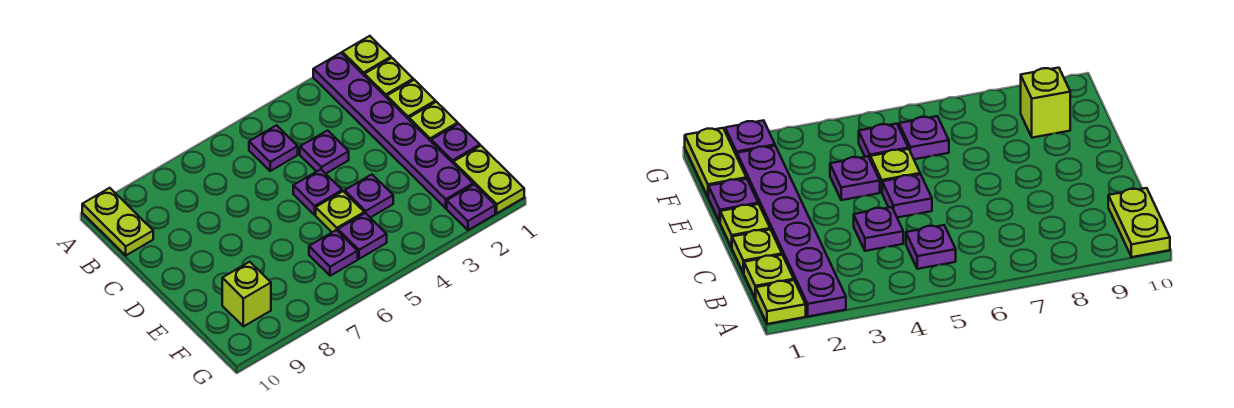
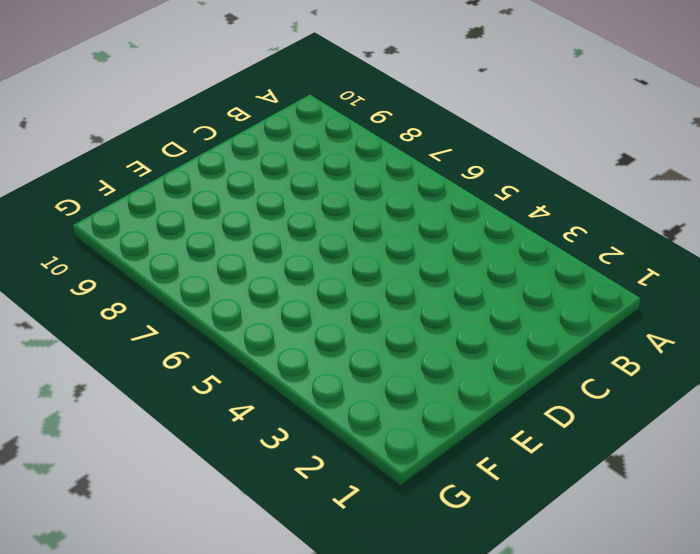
none -> lime 1x1 plate [342,36,391,76]
none -> purple 1x6 plate [313,53,473,208]
none -> lime 1x2 plate [82,188,153,255]

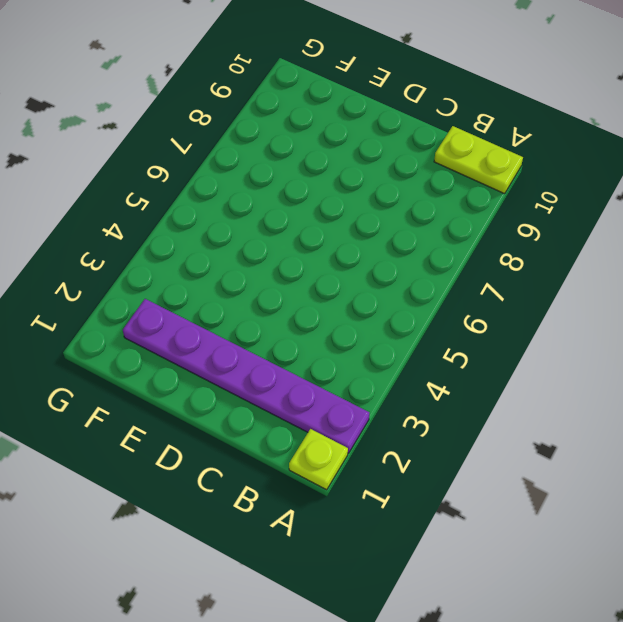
none -> lime 1x1 plate [365,58,413,98]
none -> purple 1x1 plate [249,125,298,171]
none -> lime 1x1 plate [387,80,435,119]

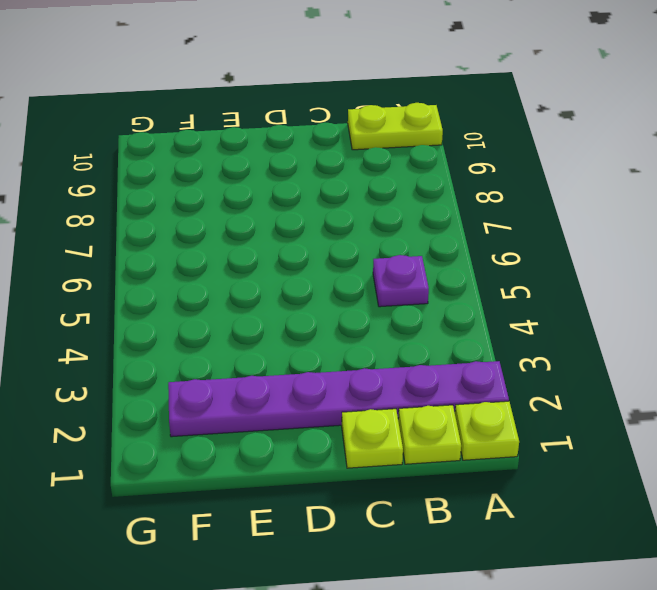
none -> purple 1x1 plate [300,130,349,174]
none -> lime 1x1 plate [409,102,458,141]
none -> purple 1x1 plate [293,169,342,215]

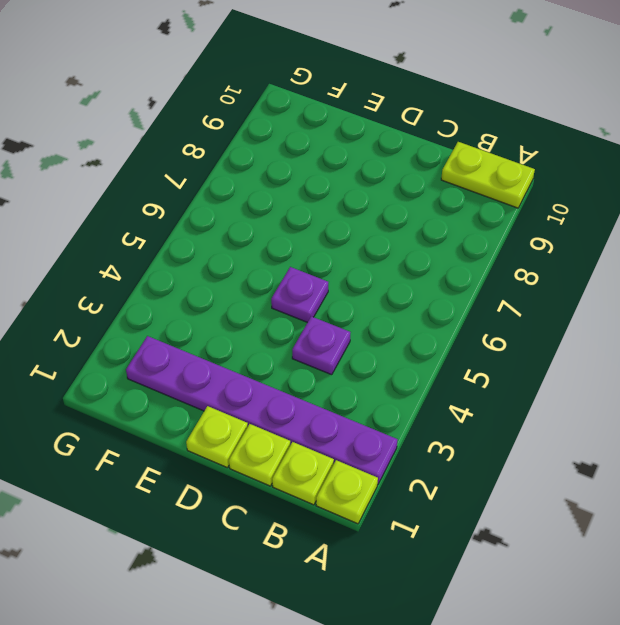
none -> purple 1x1 plate [249,125,298,171]
none -> purple 1x1 plate [431,124,480,163]
none -> purple 1x1 plate [345,174,393,218]

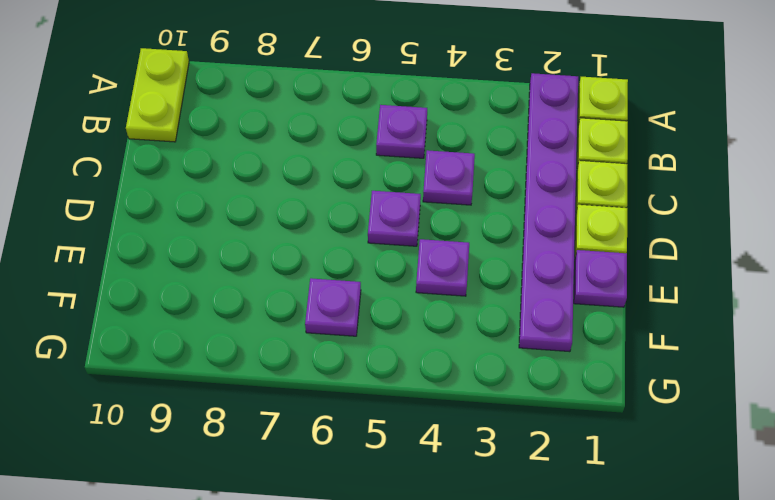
none -> lime 1x1 plate [316,191,364,232]
none -> lime 1x2 plate [453,146,524,213]
none -> purple 1x1 plate [338,213,387,259]

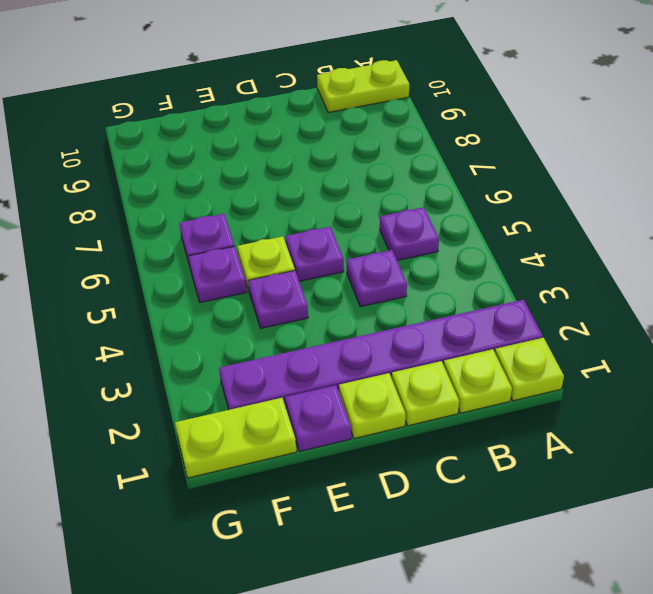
none -> lime 1x1 brick [222,262,271,326]
none -> purple 1x1 plate [447,185,495,230]

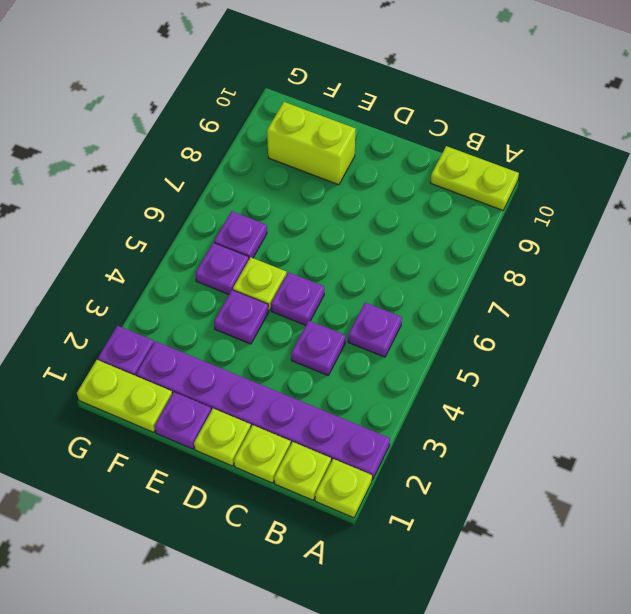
lime 1x2 brick [267,102,356,185] -> lime 1x1 brick [222,262,271,326]

